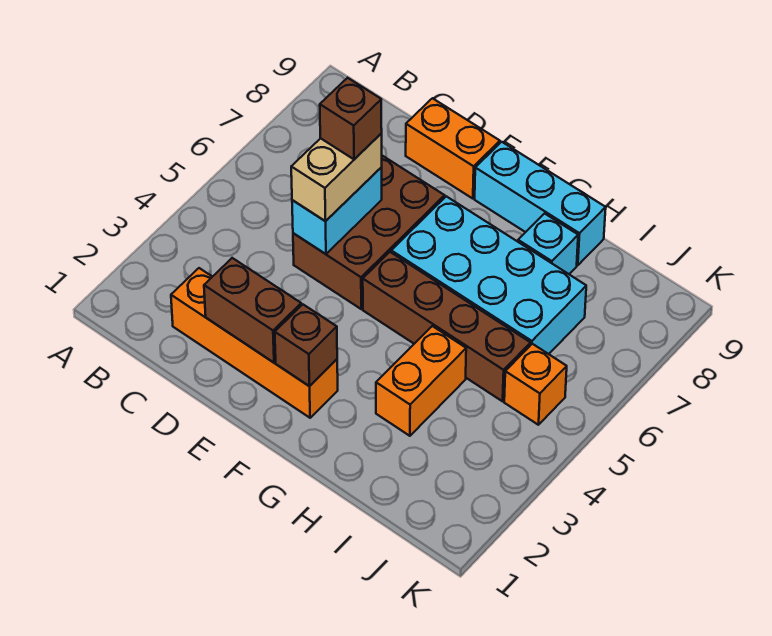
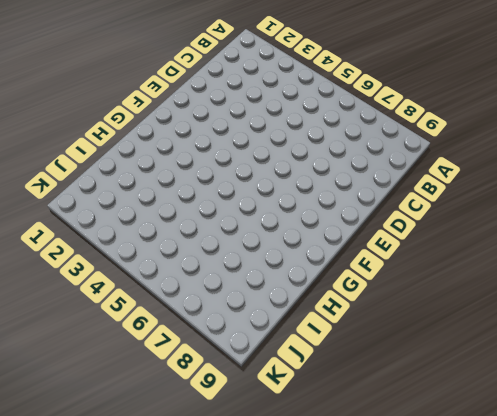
none -> orange 1x4 brick [171,268,338,418]
none -> brown 2x3 brick [293,156,445,309]
none -> orange 1x2 brick [406,98,500,199]

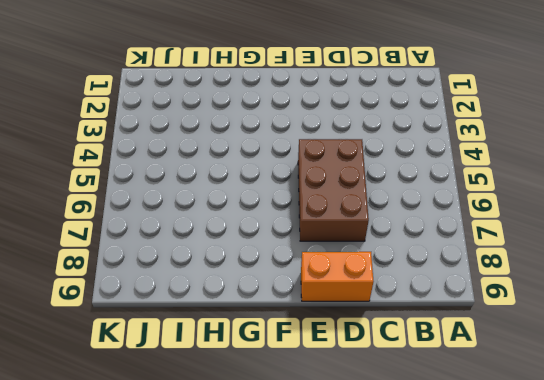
none -> orange 1x4 brick [171,268,338,418]
none -> brown 1x4 brick [363,252,531,401]
none -> cyan 2x4 brick [391,196,586,354]

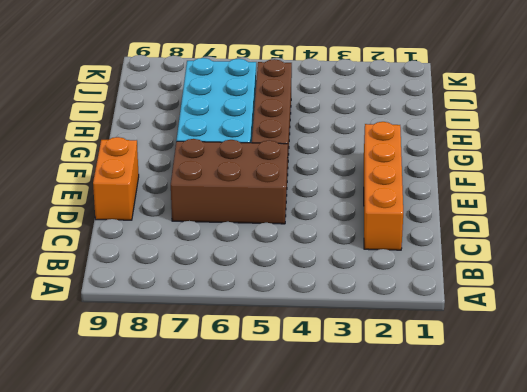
none -> cyan 1x3 brick [475,142,606,265]
none -> orange 1x2 brick [376,326,466,436]
none -> cyan 1x1 brick [518,214,578,274]

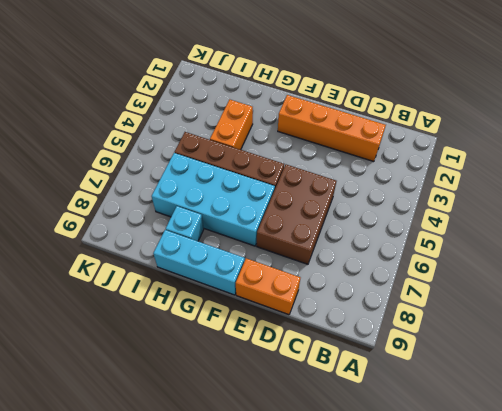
none -> orange 1x1 brick [504,344,567,425]
none -> brown 1x2 brick [204,258,301,363]
none -> cyan 1x2 brick [292,168,382,254]

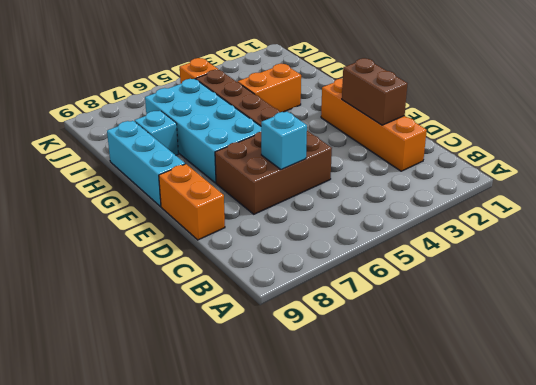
cyan 1x1 brick [261,111,307,170] -> cyan 1x2 brick [292,168,382,254]
none -> brown 1x1 brick [275,305,337,386]
none -> tan 1x2 brick [291,134,382,221]
none -> brown 1x1 brick [320,78,382,159]

